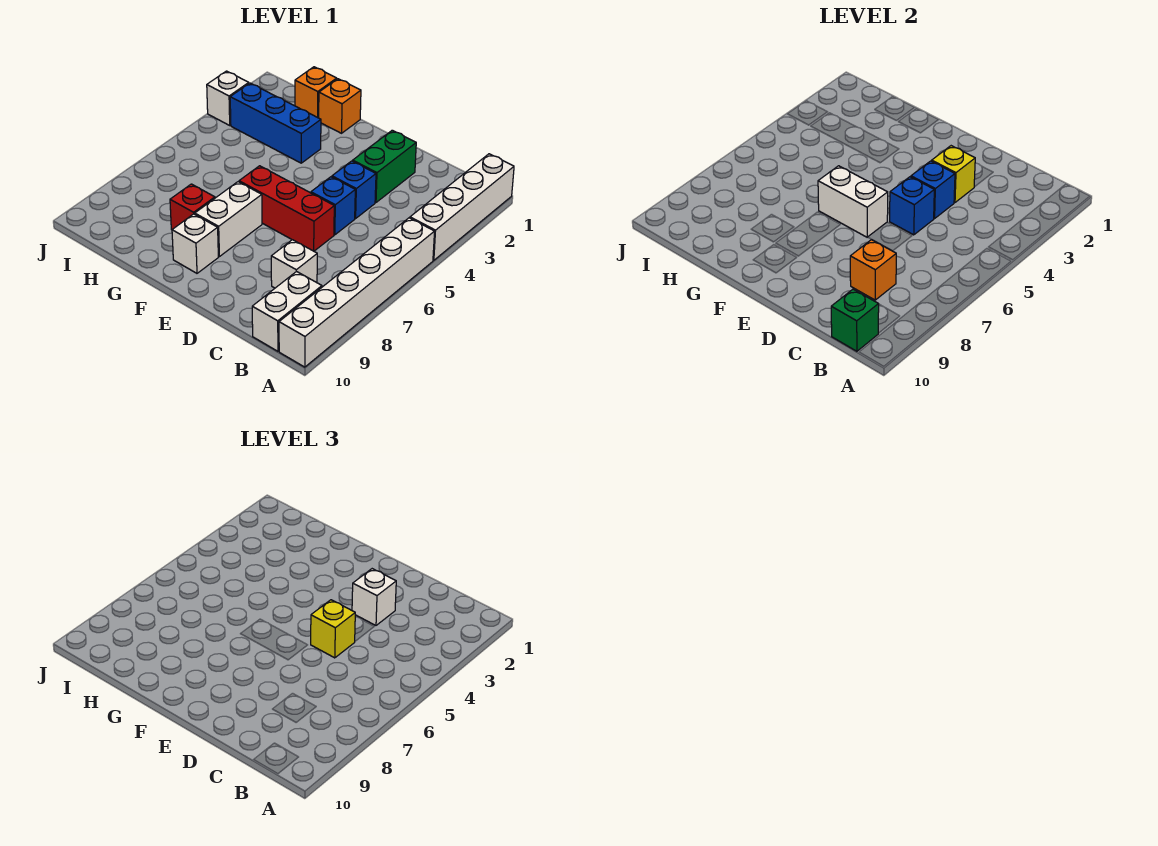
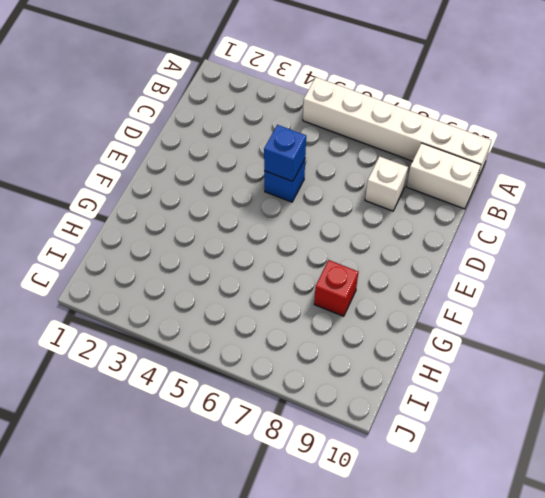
none -> white 1x4 brick [410,154,514,260]
none -> green 1x2 brick [353,130,416,202]
none -> blue 1x1 brick [332,161,376,219]

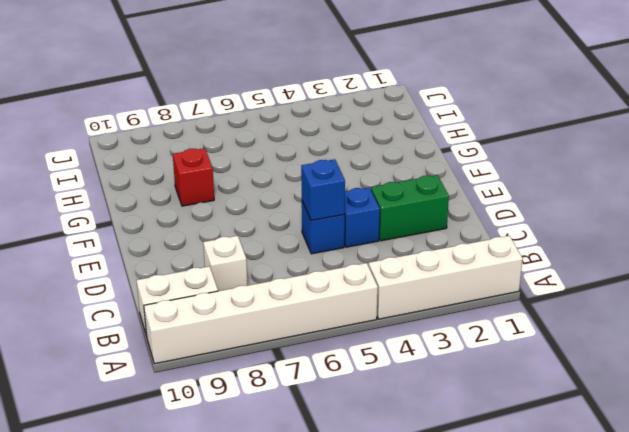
none -> red 1x3 brick [239,166,334,251]
none -> white 1x2 brick [195,182,262,257]
none -> white 1x1 brick [172,214,218,273]

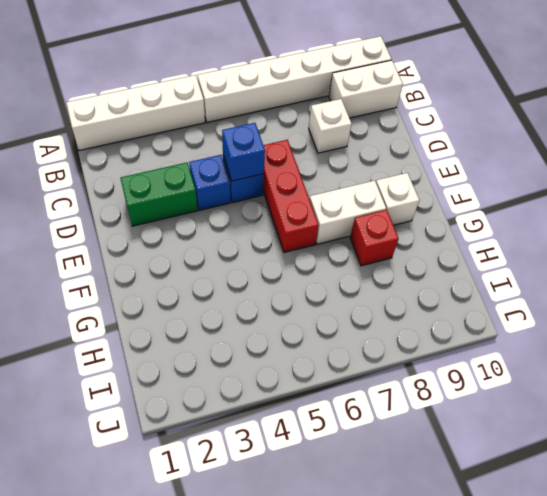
none -> orange 1x1 brick [319,79,361,133]
none -> blue 1x3 brick [230,83,321,163]
none -> orange 1x1 brick [295,67,337,118]

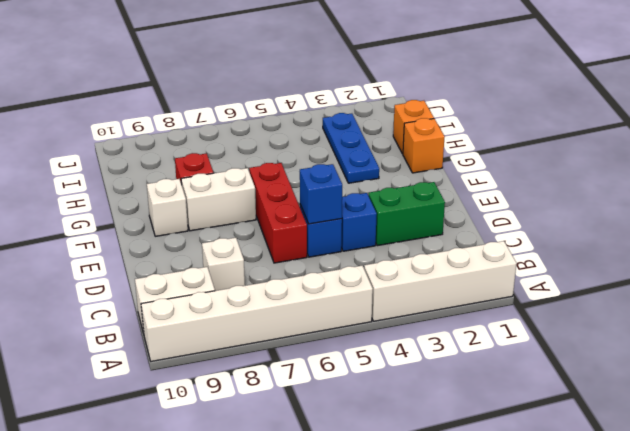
blue 1x3 plate [323,113,379,183] -> blue 1x3 brick [230,83,321,163]
none -> white 1x1 brick [207,71,249,125]
none -> green 1x1 brick [831,289,879,351]
none -> orange 1x1 brick [850,239,896,300]

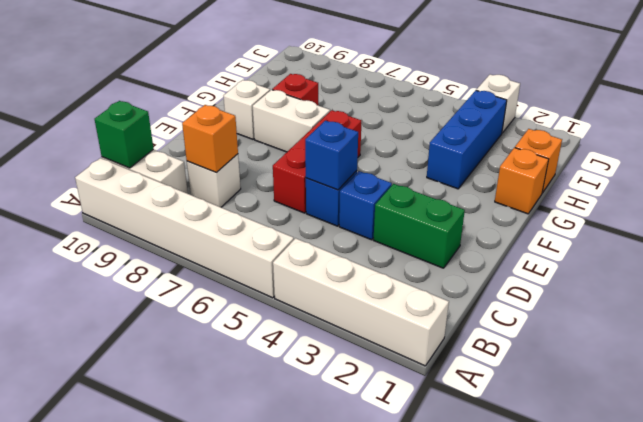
none -> yellow 1x1 brick [932,146,975,202]
none -> blue 1x1 brick [911,161,955,219]
none -> white 1x2 brick [818,166,888,237]

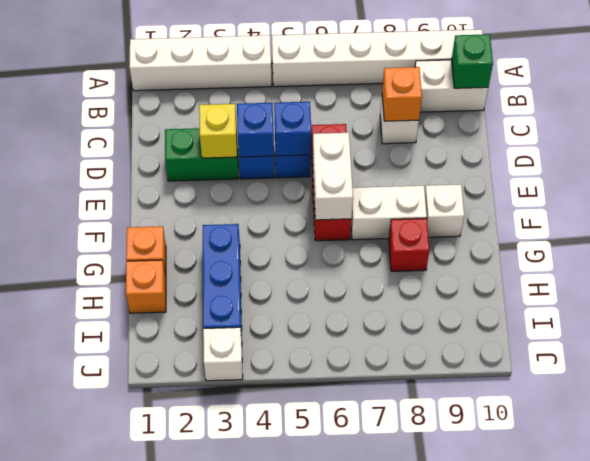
none -> white 1x1 brick [352,569,396,625]
none -> yellow 1x1 brick [311,600,355,658]

